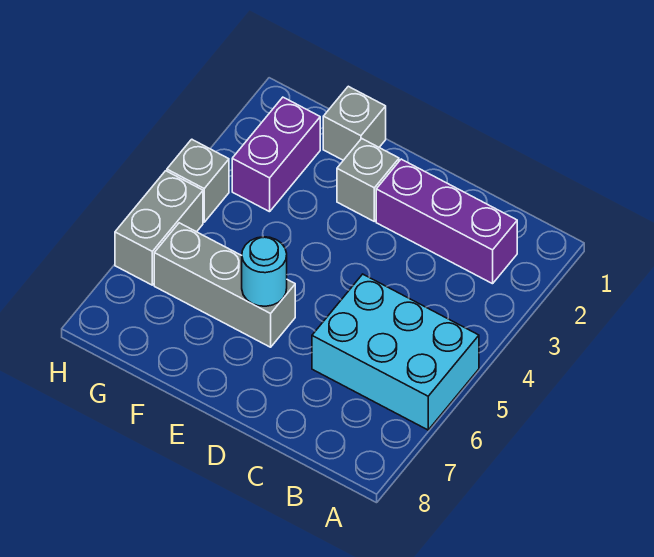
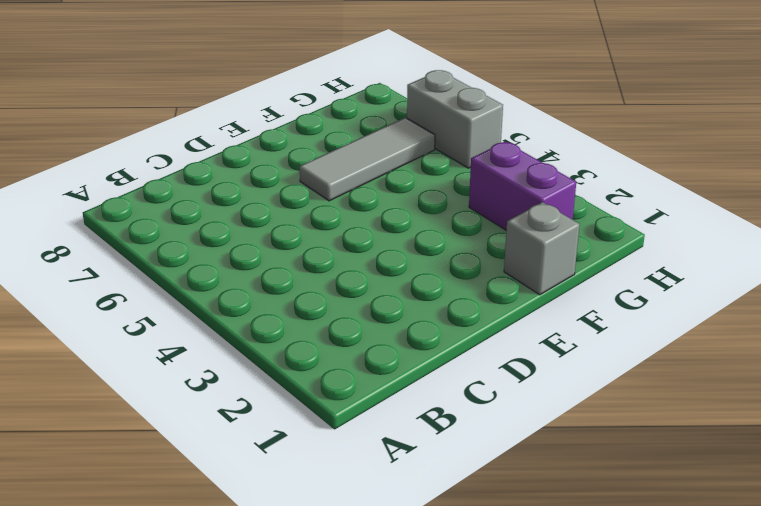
grey 1x3 tile [300,118,435,201] -> grey 1x3 brick [154,223,295,347]
none -> cyan 2x3 brick [312,274,479,430]
none -> purple 1x3 brick [376,159,517,284]

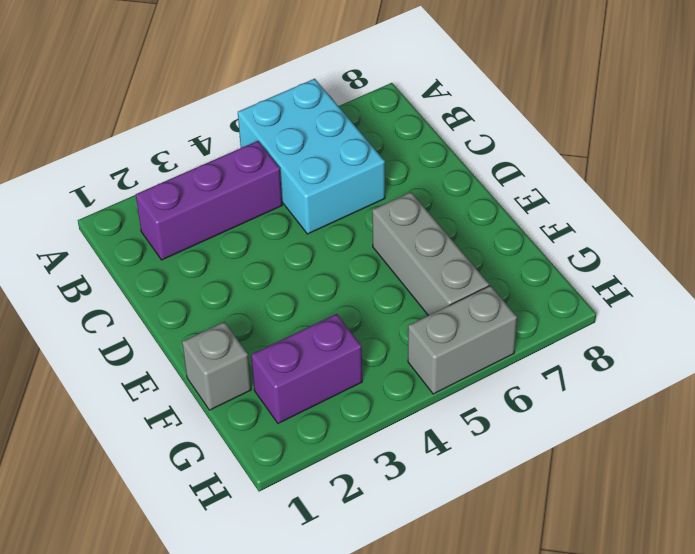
purple 1x3 brick [136,141,282,260] -> purple 1x3 brick turned to [376,159,517,284]
none -> grey 1x1 brick [337,139,399,221]
none -> grey 1x1 brick [167,139,229,222]

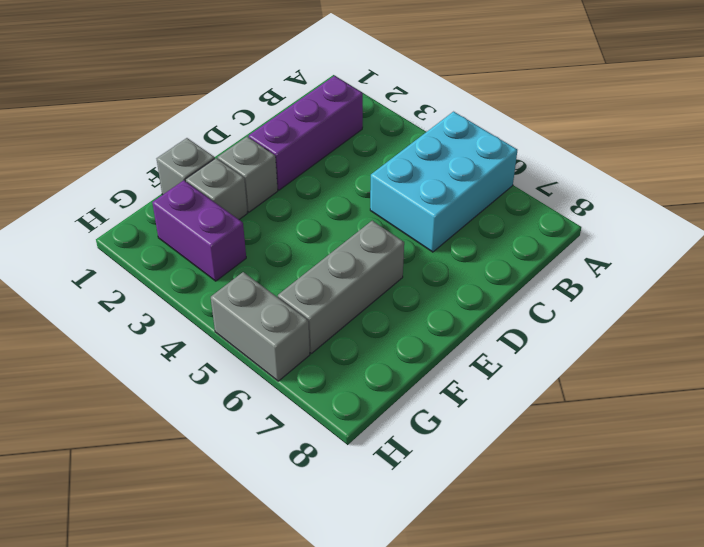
grey 1x1 brick [185,158,247,219] -> grey 1x1 brick moved to [167,139,229,222]
none -> cyan 1x1 round brick [242,237,287,306]

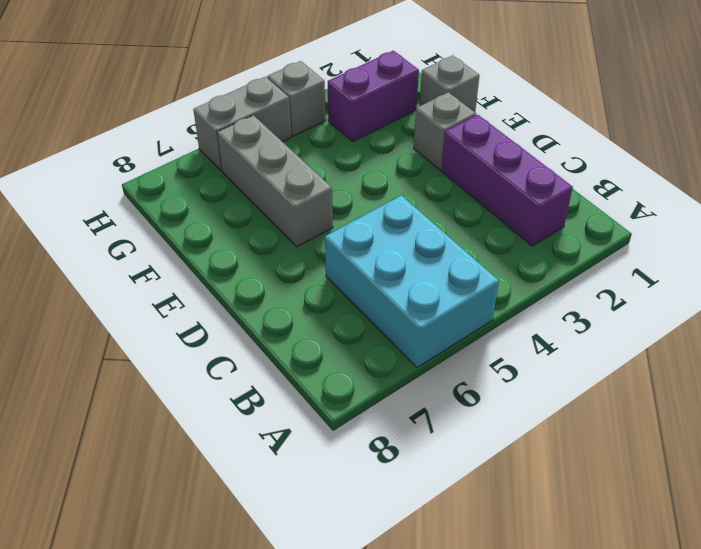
none -> cyan 1x1 round brick [242,237,287,306]

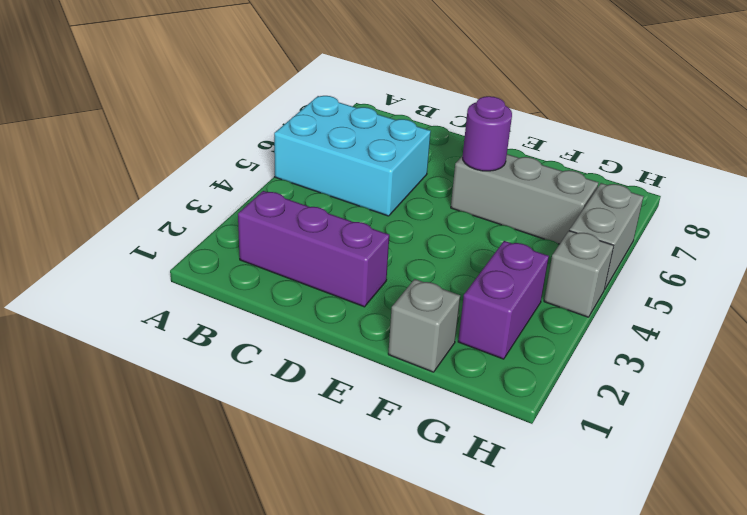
purple 1x1 round brick [463,96,512,171] -> cyan 1x1 round brick [242,237,287,306]
none -> grey 1x1 brick [337,139,399,221]

